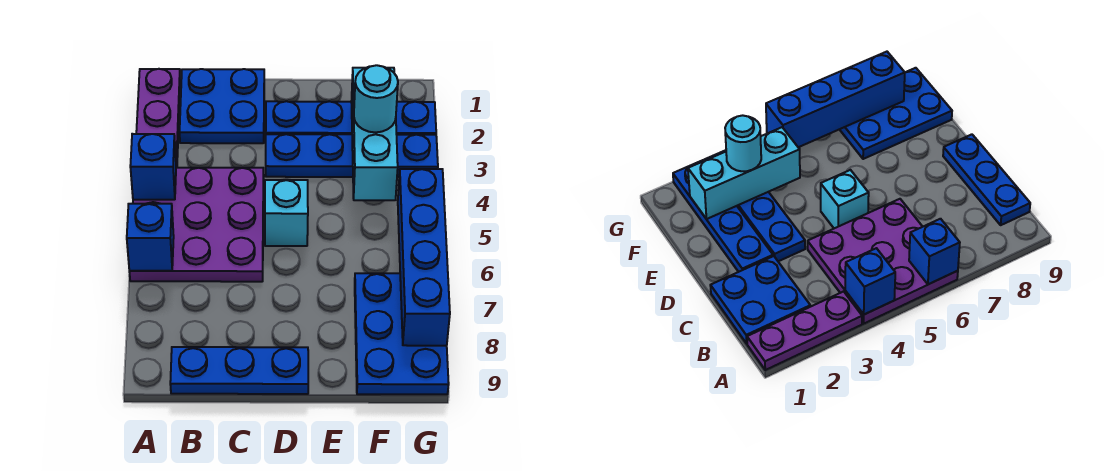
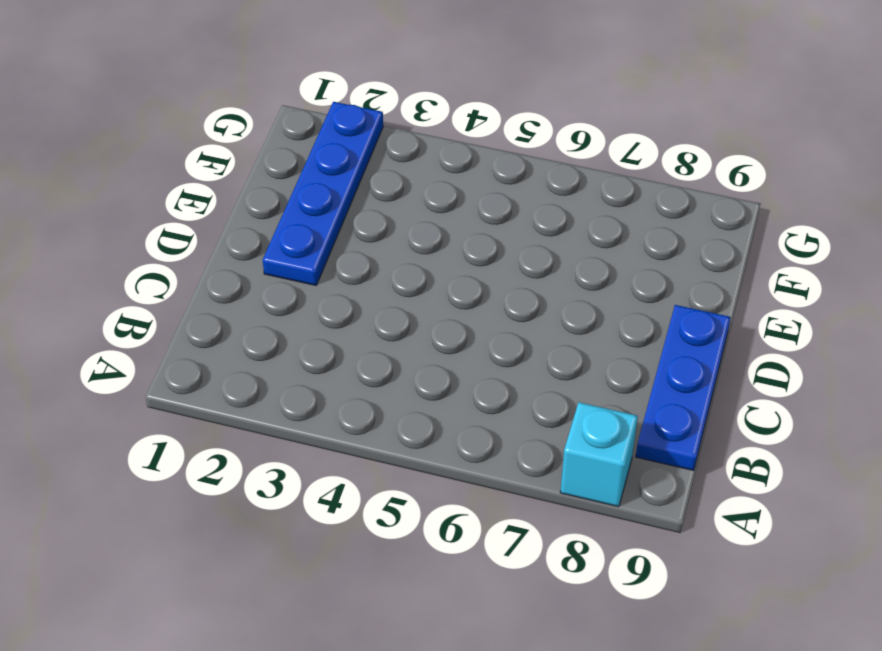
cyan 1x1 brick [560,402,638,507] -> cyan 1x1 brick moved to [265,180,308,246]
none -> purple 1x3 plate [136,69,180,168]
none -> purple 3x3 plate [129,168,264,282]
none -> blue 2x2 plate [180,69,264,143]

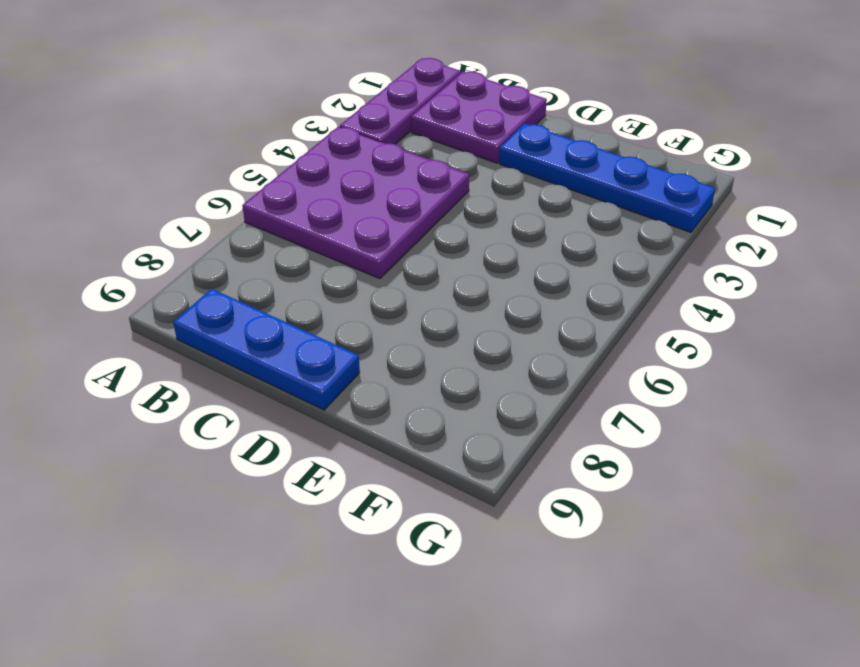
purple 2x2 plate [411,72,547,163] -> blue 2x2 plate [180,69,264,143]
none -> blue 1x4 plate [266,134,438,177]
none -> cyan 1x1 brick [265,180,308,246]
none -> blue 2x3 plate [355,273,449,394]

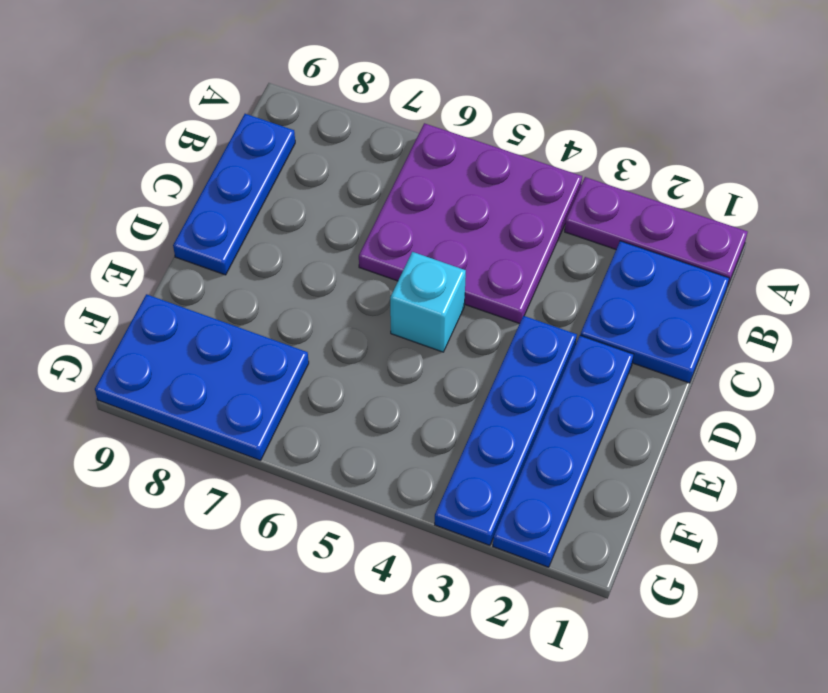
none -> blue 1x1 brick [130,134,176,200]
none -> blue 1x1 brick [127,204,174,271]
none -> cyan 1x3 brick [351,68,398,200]

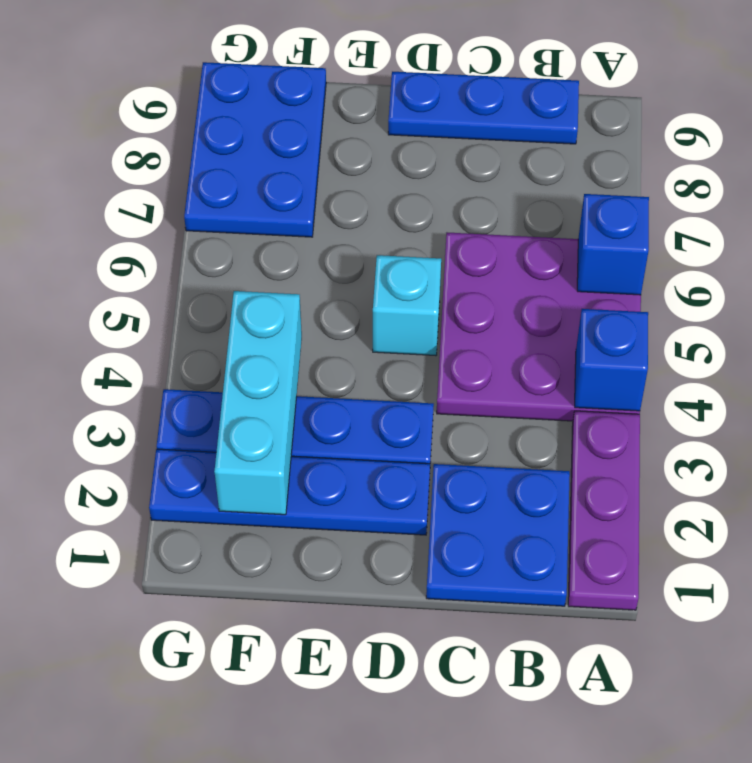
none -> blue 1x4 brick [398,169,450,346]
none -> cyan 1x1 round brick [354,65,398,132]

